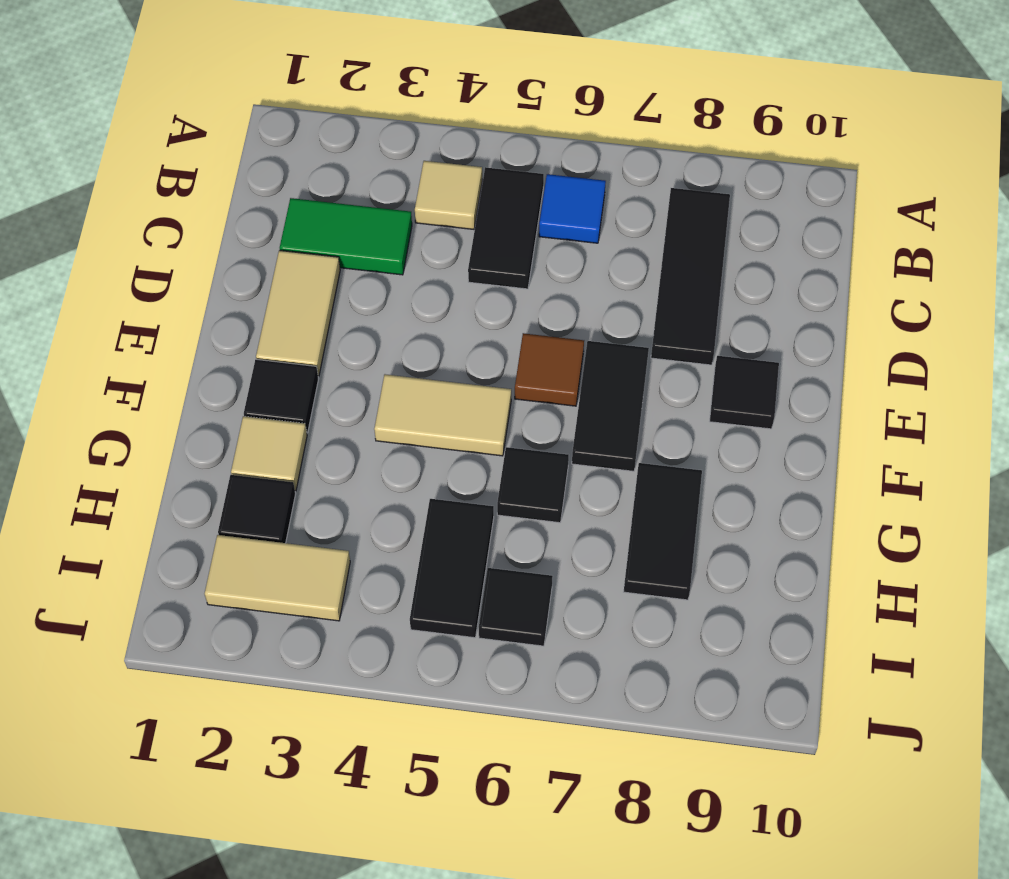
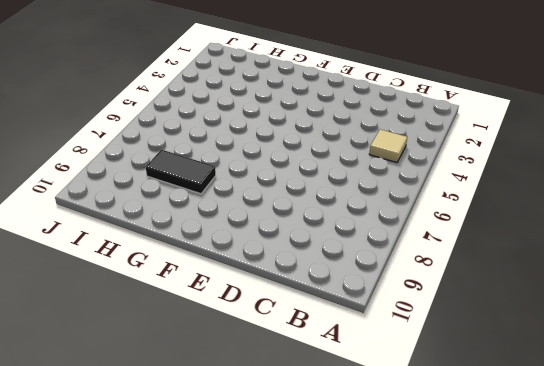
none -> black 1x2 tile [468,167,544,289]
none -> blue 1x1 tile [539,174,606,243]
none -> black 1x3 tile [651,188,730,365]

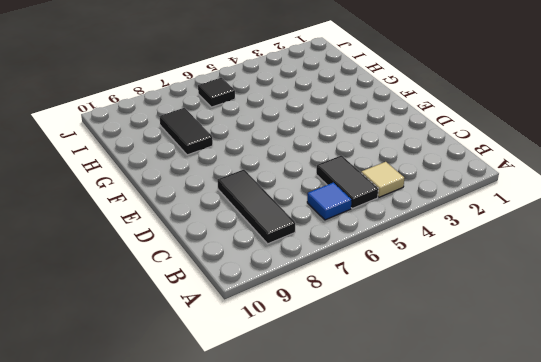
none -> green 1x2 tile [280,198,412,275]
none -> tan 1x2 tile [256,250,340,376]
none -> brown 1x1 tile [515,333,584,406]

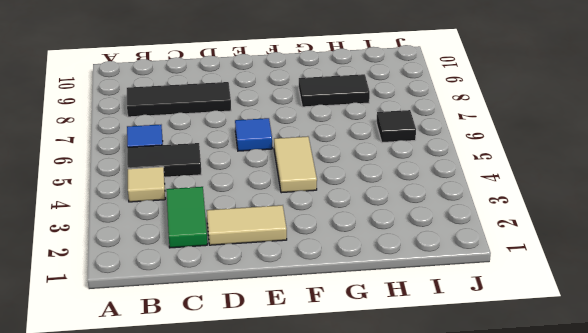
blue 1x1 tile [235,118,272,151] -> brown 1x1 tile [515,333,584,406]
none -> black 1x2 tile [572,341,649,471]
none -> black 1x1 tile [710,356,779,429]
none -> black 1x1 tile [244,359,318,433]

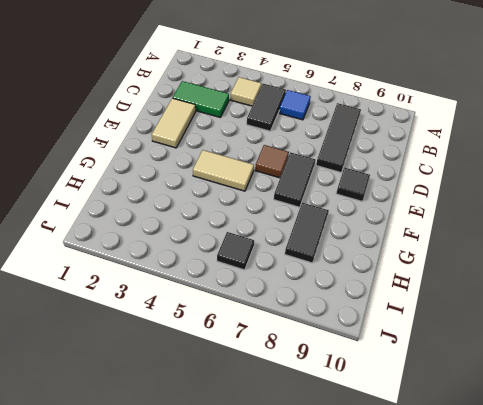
none -> black 1x1 tile [244,359,318,433]
none -> tan 1x1 tile [231,416,307,491]
none -> black 1x1 tile [497,447,569,523]

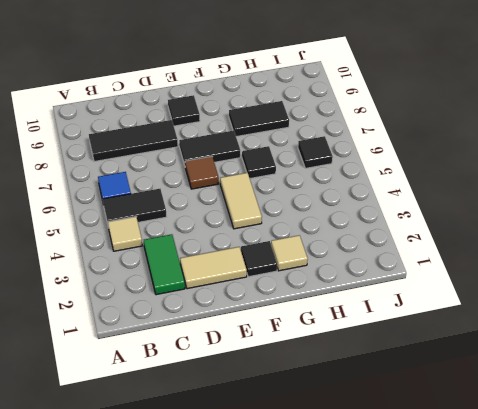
none -> black 1x1 tile [218,475,296,543]
none -> black 1x2 tile [410,499,494,638]
none -> tan 1x2 tile [205,535,350,621]

